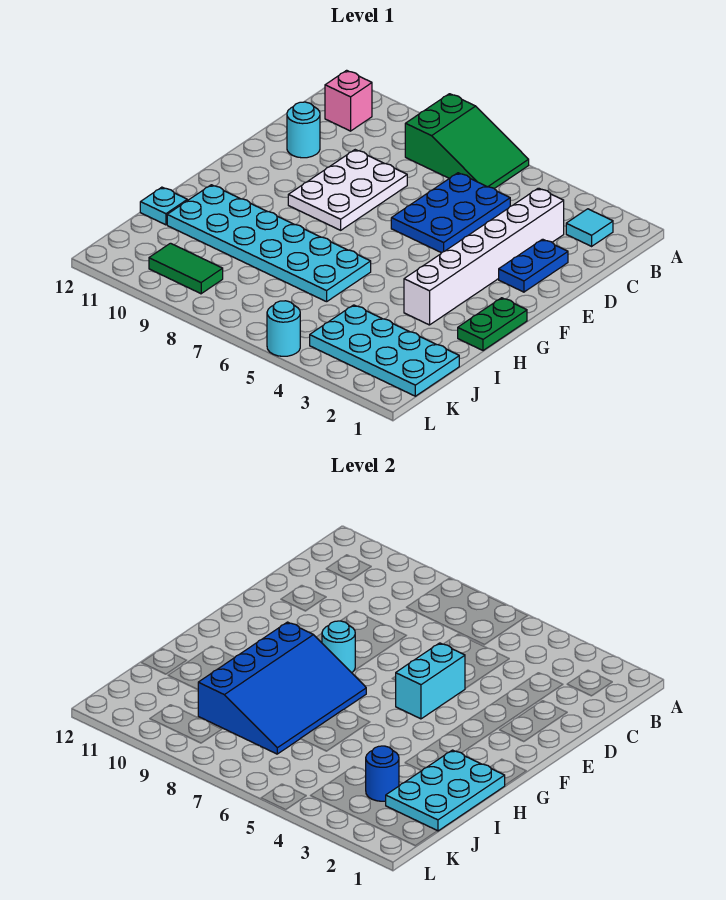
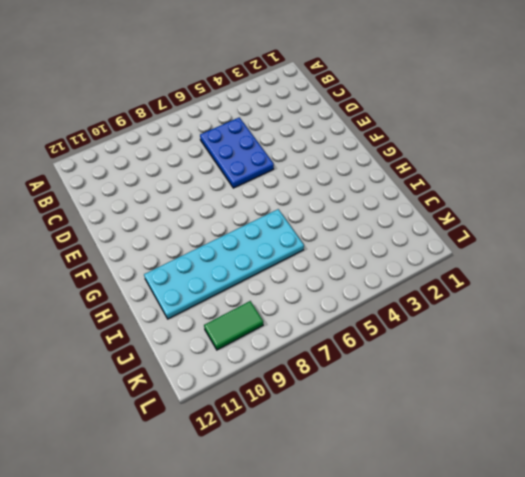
none -> green 2x3 slope [405,94,529,189]
none -> cyan 1x1 tile [566,209,613,246]
none -> pink 1x1 brick [325,70,372,131]

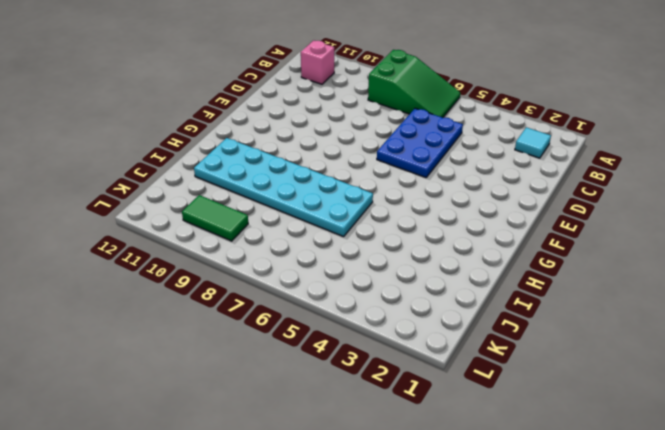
none -> white 1x6 brick [404,188,564,325]
none -> blue 1x2 plate [499,239,568,292]
none -> white 2x3 plate [288,150,407,230]

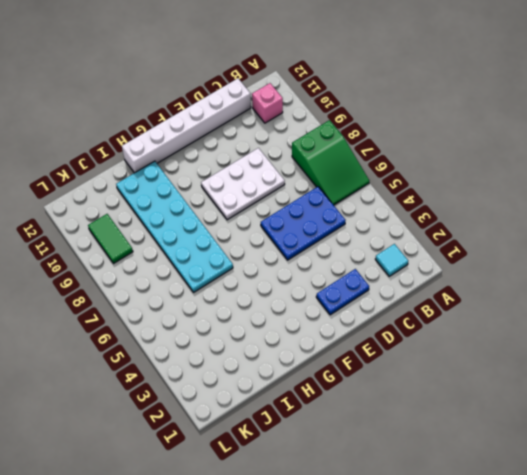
white 1x6 brick [122,78,251,173] -> white 1x6 brick moved to [404,188,564,325]
none -> cyan 1x1 round brick [287,102,320,158]
none -> green 1x2 plate [458,298,527,351]
none -> cyan 1x1 plate [140,187,187,225]

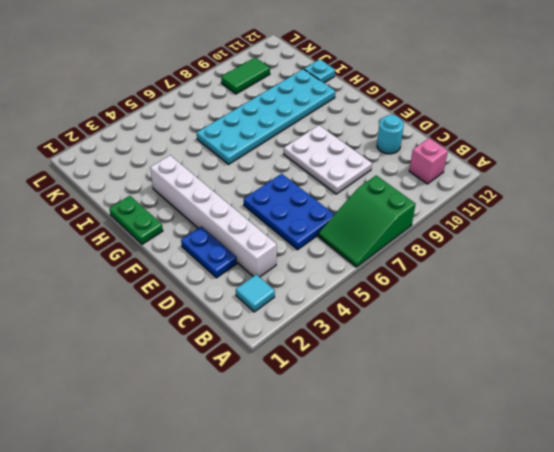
none -> cyan 2x4 plate [310,305,459,396]
none -> cyan 1x1 round brick [267,301,300,356]
none -> cyan 1x2 brick [396,643,465,719]

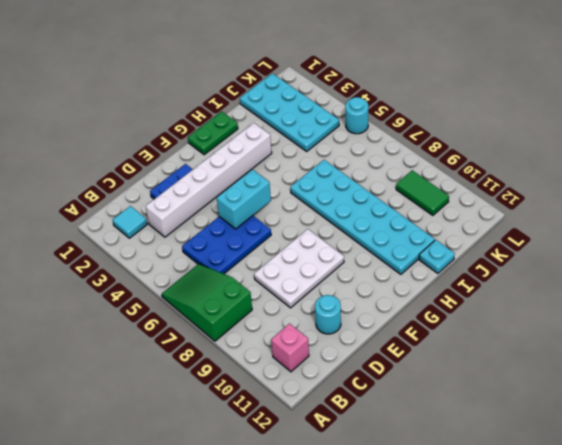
none -> cyan 1x1 round brick [322,621,355,673]
none -> blue 3x4 slope [198,622,366,754]
none -> cyan 2x3 plate [386,750,505,831]

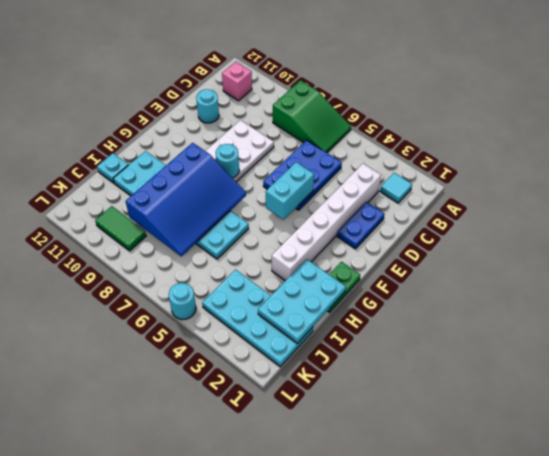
none -> blue 1x1 round brick [366,746,399,801]

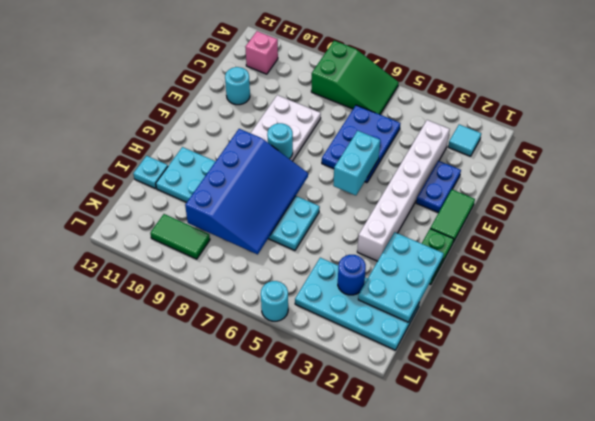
green 1x2 tile [430,189,475,242] -> none

